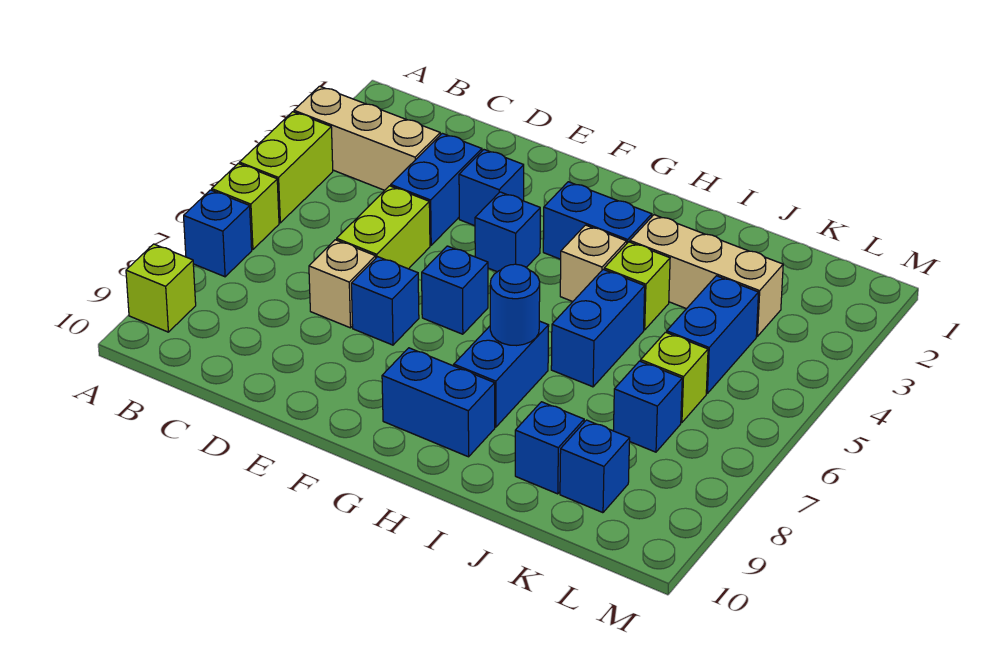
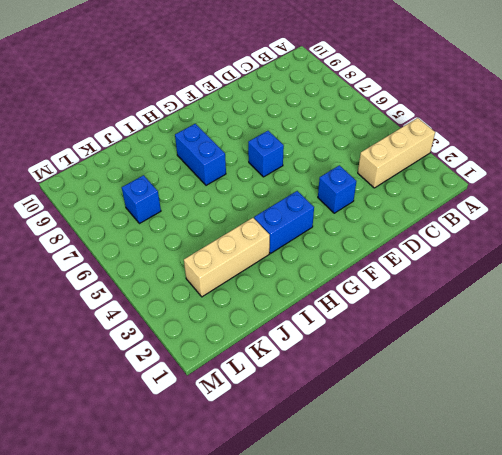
none -> lime 1x2 brick [240,112,333,223]
none -> lime 1x1 brick [212,164,279,250]
none -> blue 1x1 brick [184,190,252,277]

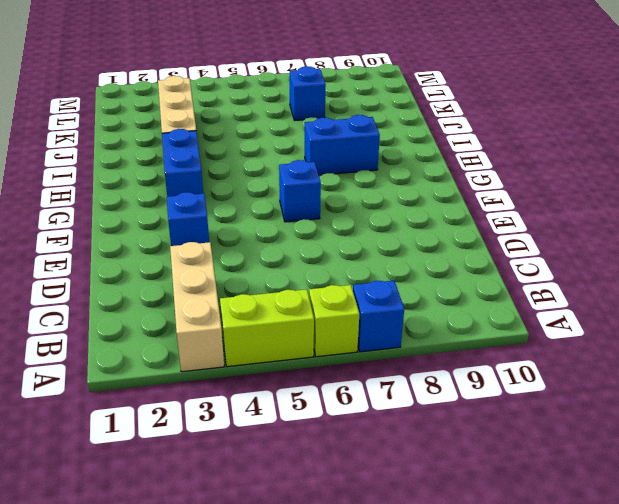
none -> lime 1x1 brick [126,244,196,332]
none -> blue 1x2 brick [391,133,482,245]
none -> lime 1x2 brick [337,186,430,269]

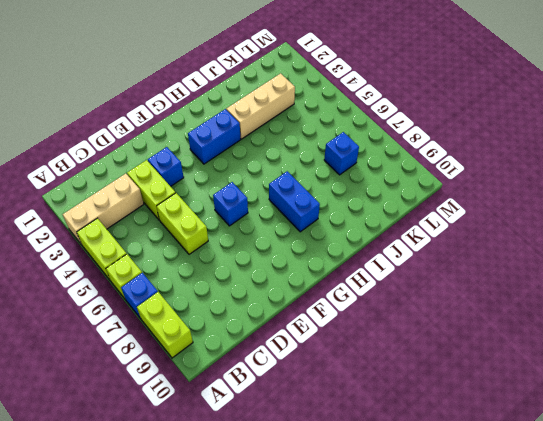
lime 1x2 brick [137,292,193,358] -> lime 1x1 brick [126,244,196,332]
lime 1x2 brick [127,160,176,220] -> blue 1x2 brick [391,133,482,245]
none -> tan 1x1 brick [309,240,376,328]
none -> blue 1x1 brick [351,257,419,345]
none -> blue 1x1 brick [475,192,540,272]

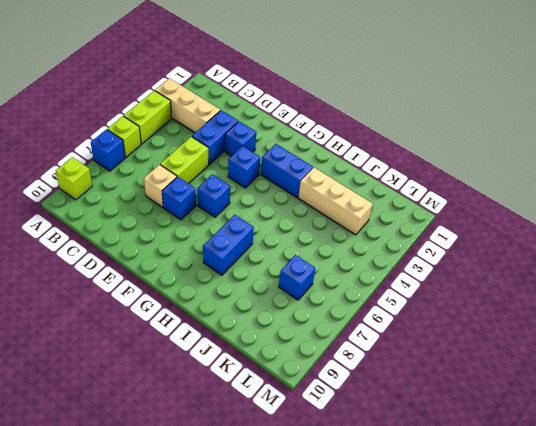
none -> blue 1x2 brick [382,348,495,457]
none -> tan 1x1 brick [560,225,627,302]
none -> lime 1x1 brick [604,242,670,330]

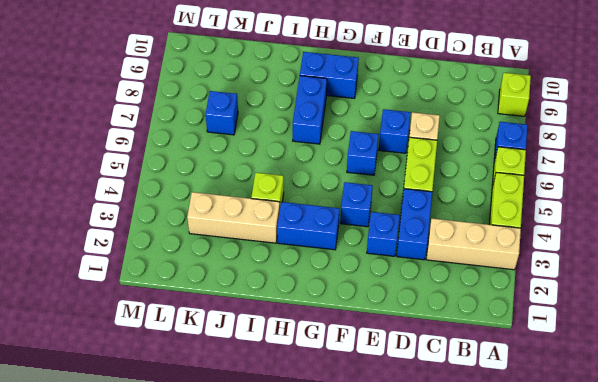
none -> tan 1x1 brick [560,225,627,302]
none -> blue 1x2 brick [551,269,645,387]
none -> blue 1x1 brick [515,402,584,494]

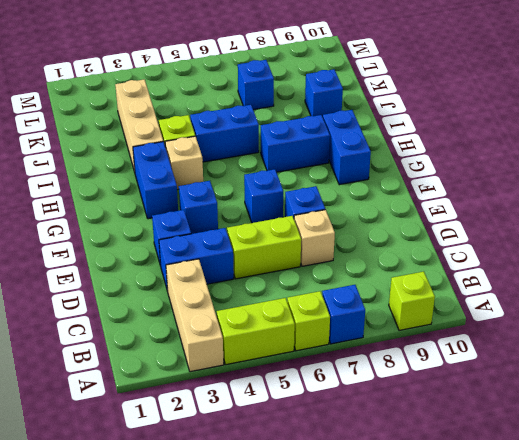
none -> blue 1x2 brick [667,276,759,393]
none -> lime 1x1 brick [641,332,708,423]
none -> blue 1x1 brick [560,420,630,513]

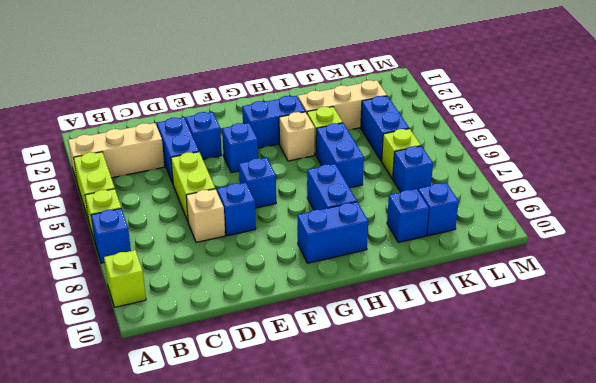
none -> blue 1x1 round brick [490,264,540,346]

